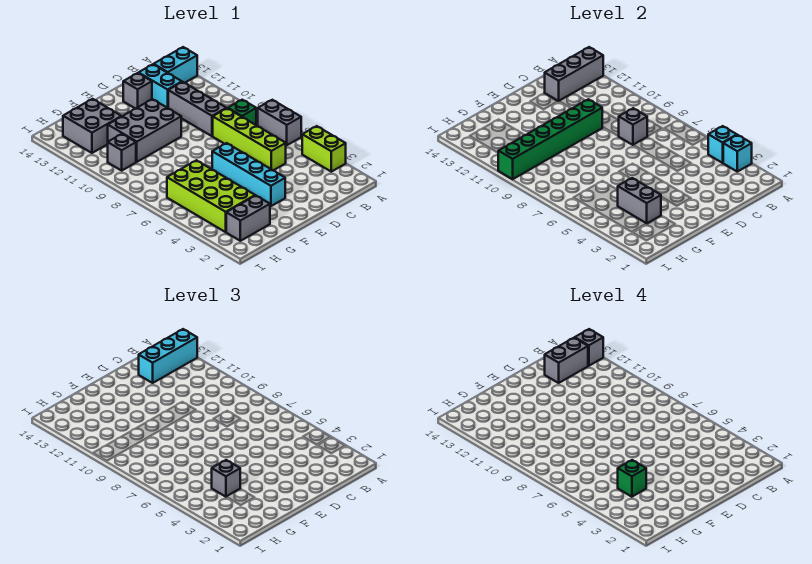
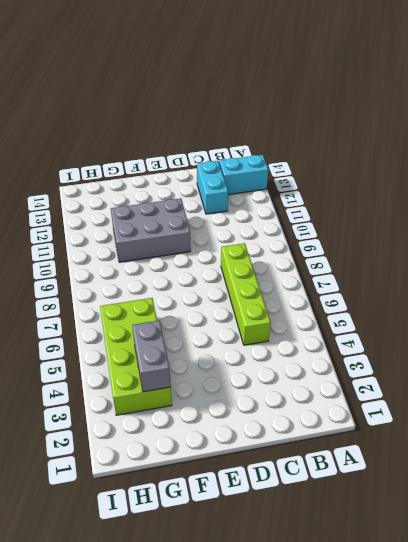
none -> lime 1x2 brick [302,126,346,172]
none -> grey 1x2 brick [258,100,301,145]
none -> green 1x1 brick [228,100,256,125]

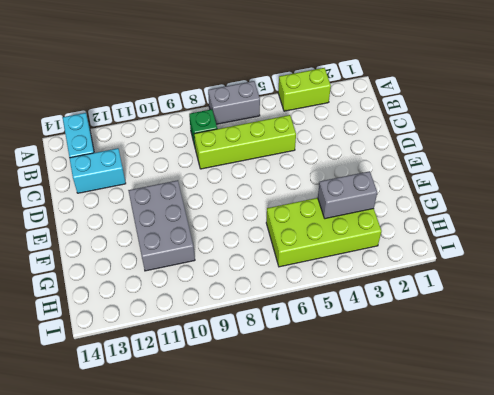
none -> grey 1x3 brick [168,82,226,136]
none -> grey 1x1 brick [123,73,152,109]
none -> cyan 1x4 brick [212,143,285,206]

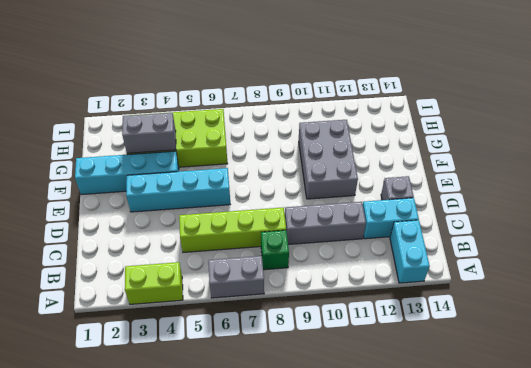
cyan 1x4 brick [75,151,179,195] -> none
none -> grey 1x2 brick [226,196,270,241]
none -> grey 2x2 brick [63,99,121,153]
none -> grey 1x1 brick [108,134,136,170]

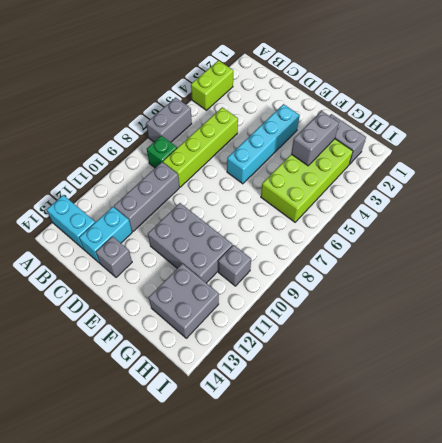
none -> cyan 1x1 brick [723,135,752,172]
none -> cyan 1x1 brick [708,126,737,163]
none -> grey 1x3 brick [545,47,603,101]

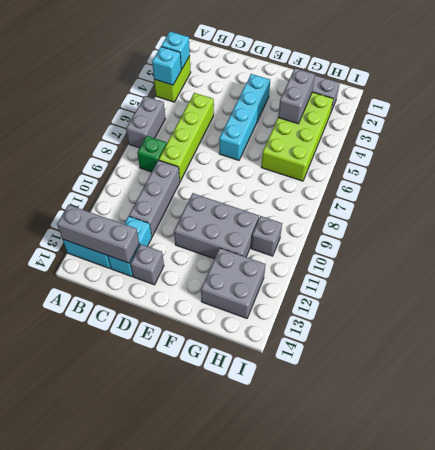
none -> grey 1x1 brick [619,108,647,145]
none -> green 1x6 brick [498,99,602,179]
none -> cyan 1x3 brick [139,329,197,383]

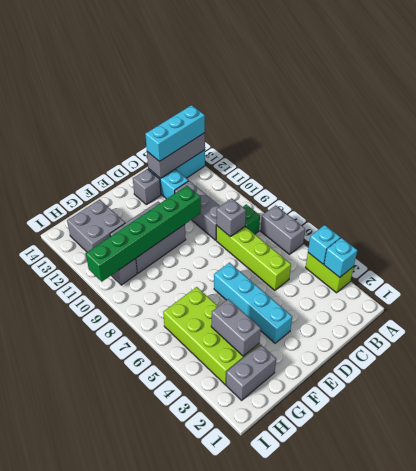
none -> grey 1x1 brick [212,460,240,497]
none -> grey 1x1 brick [575,329,603,366]
none -> grey 1x2 brick [545,338,588,383]

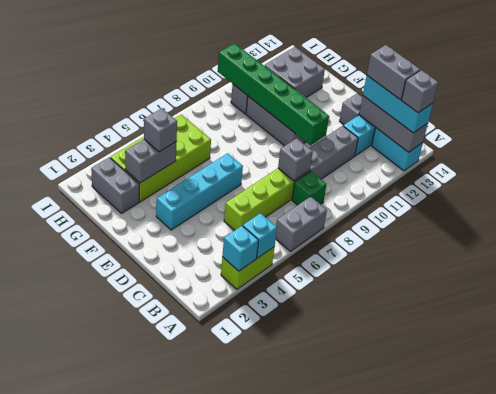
none -> green 1x1 brick [618,460,646,497]

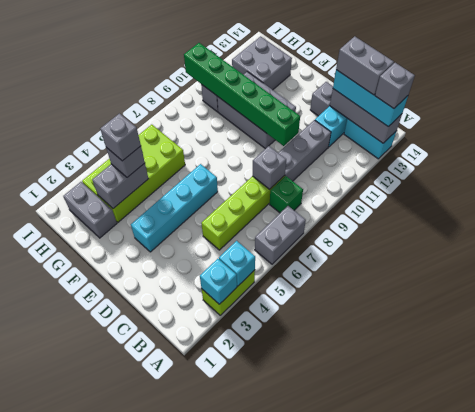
grey 1x1 brick [100,114,141,161] -> green 1x1 brick [618,460,646,497]

